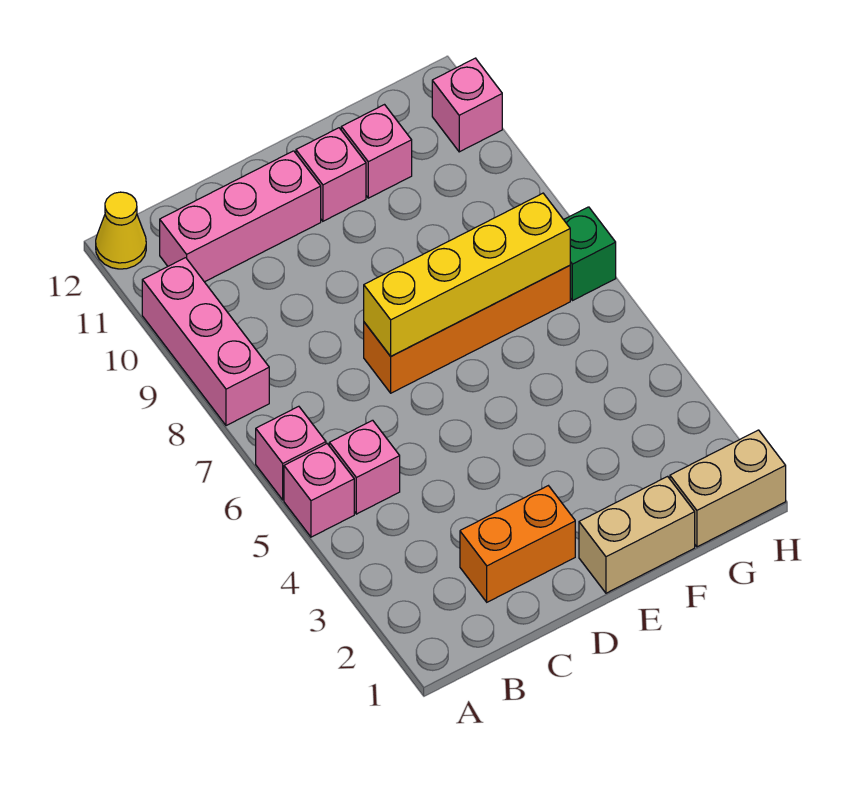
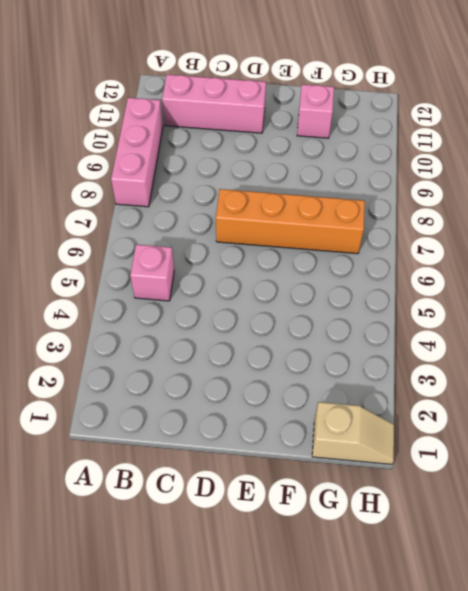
tan 1x2 slope [312,402,394,464] -> tan 1x2 brick [670,430,786,547]
none -> pink 1x1 brick [284,444,354,537]
none -> pink 1x1 brick [256,406,326,500]
none -> yellow 1x1 cone [96,192,146,269]

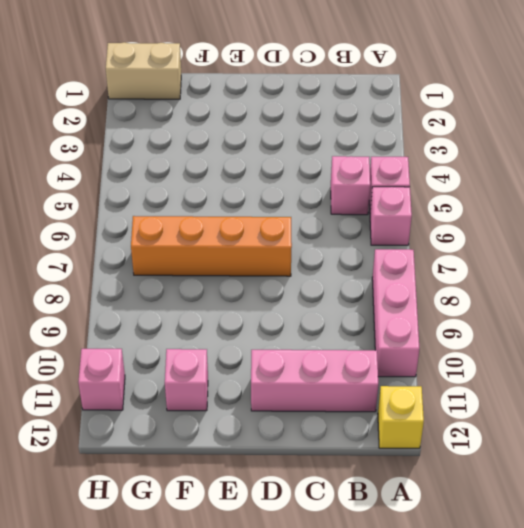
yellow 1x1 brick [378,386,424,448] -> yellow 1x1 cone [96,192,146,269]
none -> orange 1x2 brick [460,486,575,602]
none -> tan 1x2 brick [579,476,695,593]
none -> pink 1x1 brick [296,128,366,221]

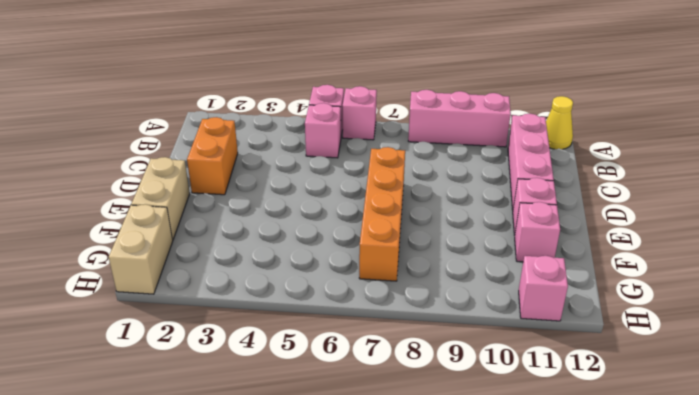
none -> green 1x1 brick [564,207,616,301]
none -> yellow 1x4 brick [364,193,570,356]

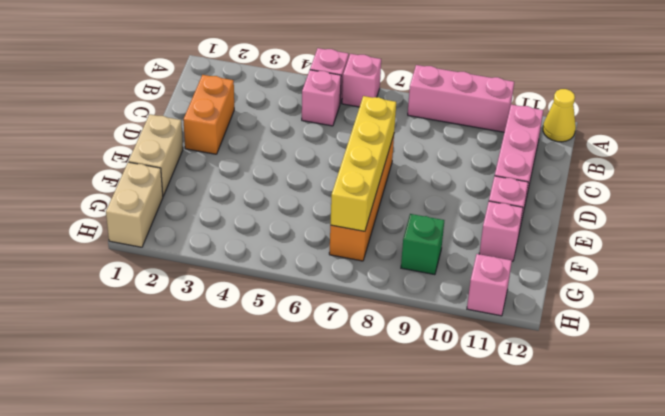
green 1x1 brick [401,214,444,275] -> green 1x1 brick moved to [564,207,616,301]

